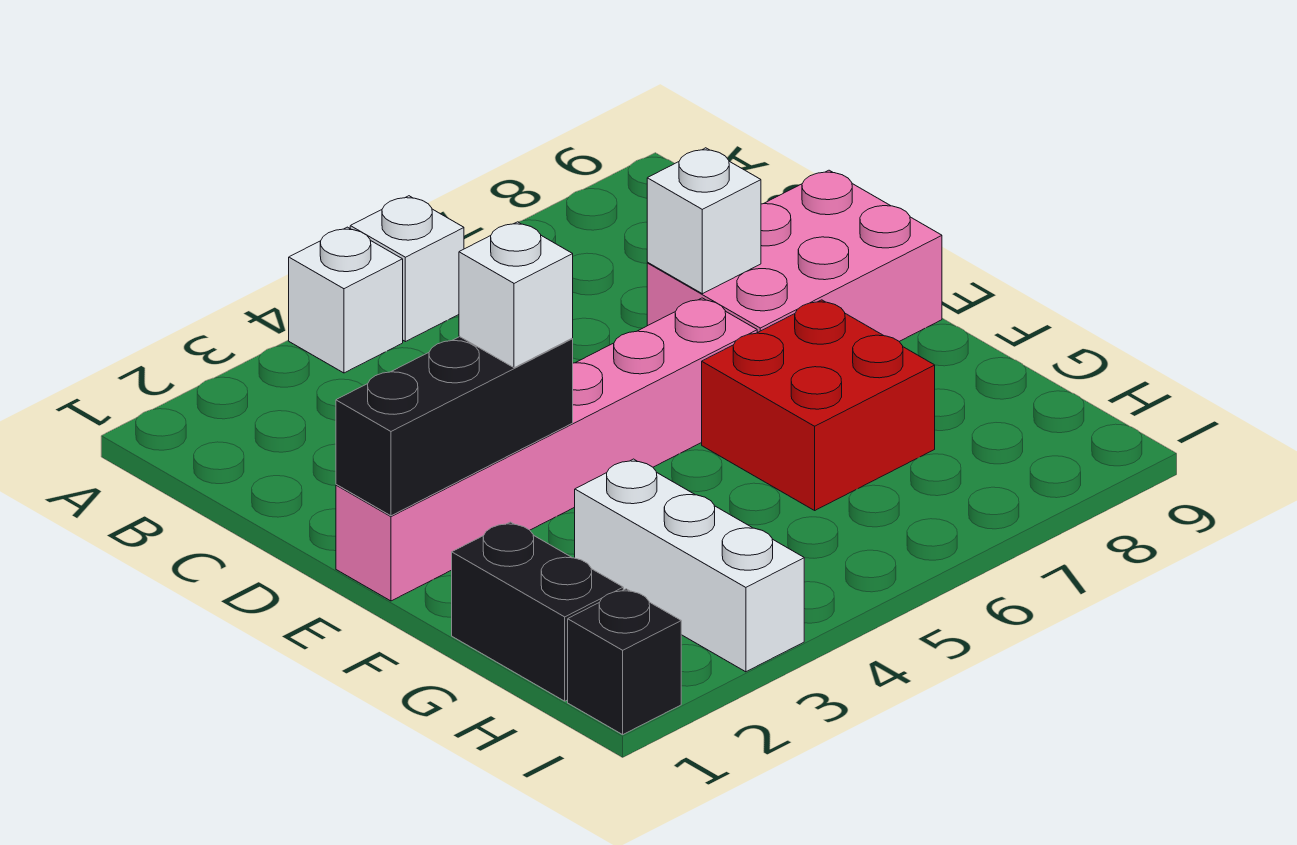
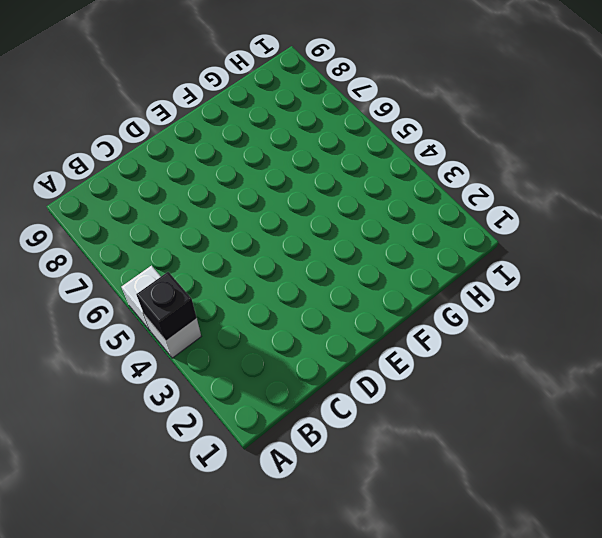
black 1x1 brick [136,272,197,341] -> black 1x1 brick moved to [568,589,681,735]
none -> pink 2x3 brick [647,170,942,341]
none -> pink 1x6 brick [336,298,757,601]

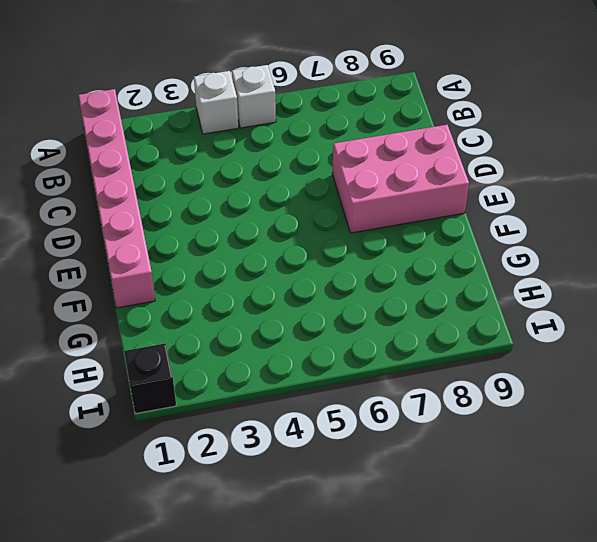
pink 1x6 brick [78,89,155,308] -> pink 1x6 brick turned to [336,298,757,601]
none -> red 2x2 brick [702,300,935,510]
none -> black 1x2 brick [452,522,623,701]

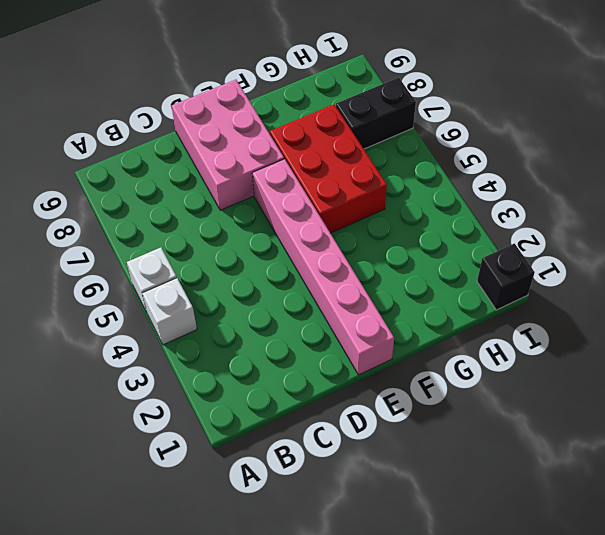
red 2x3 brick [270,105,387,233] -> red 2x2 brick [702,300,935,510]
black 1x2 brick [336,78,416,149] -> black 1x2 brick moved to [452,522,623,701]
none -> white 1x3 brick [575,459,804,672]
none -> white 1x1 brick [647,148,761,294]

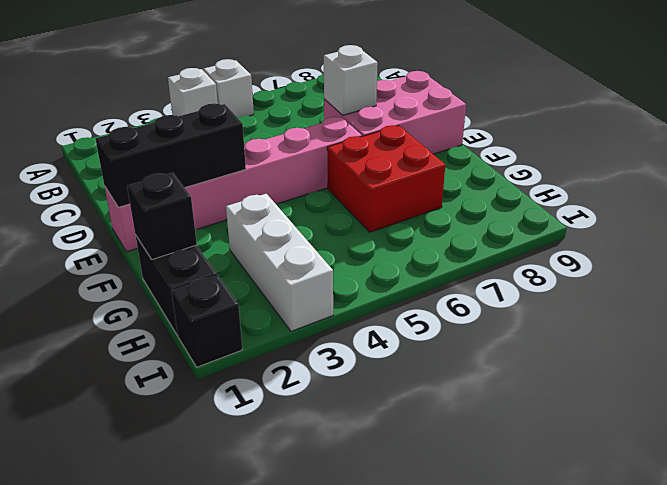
black 1x1 brick [127,172,197,259] -> none
none -> white 1x1 brick [459,222,573,368]

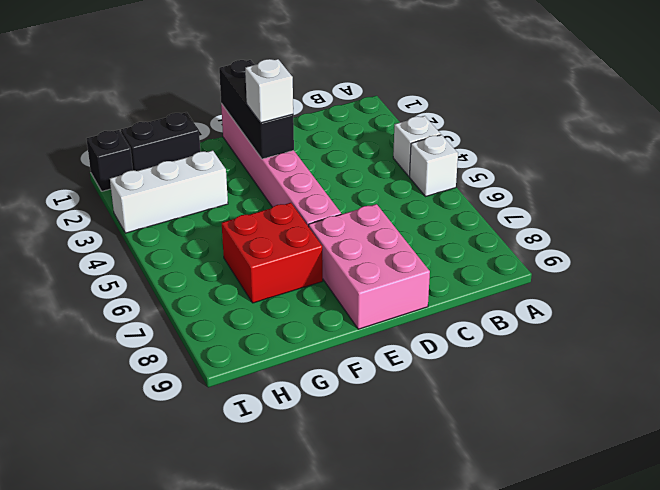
none -> white 1x1 brick [647,148,761,294]

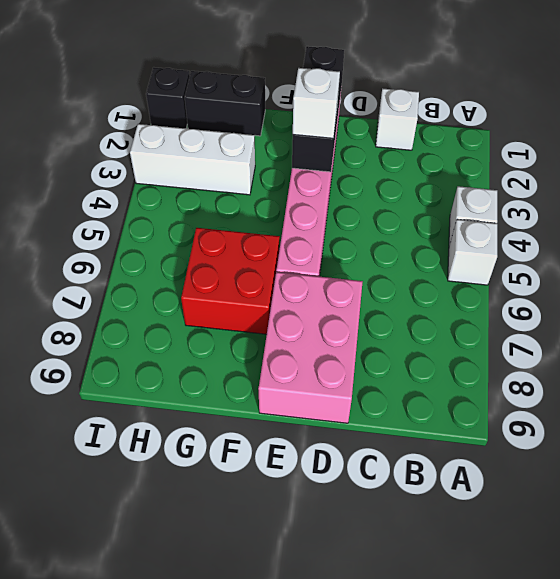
white 1x1 brick [376,88,419,150] -> white 1x1 brick moved to [647,148,761,294]

